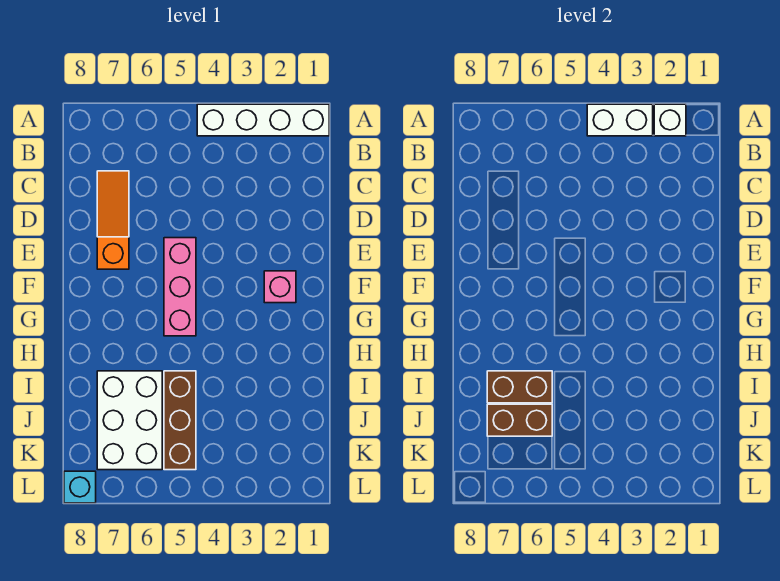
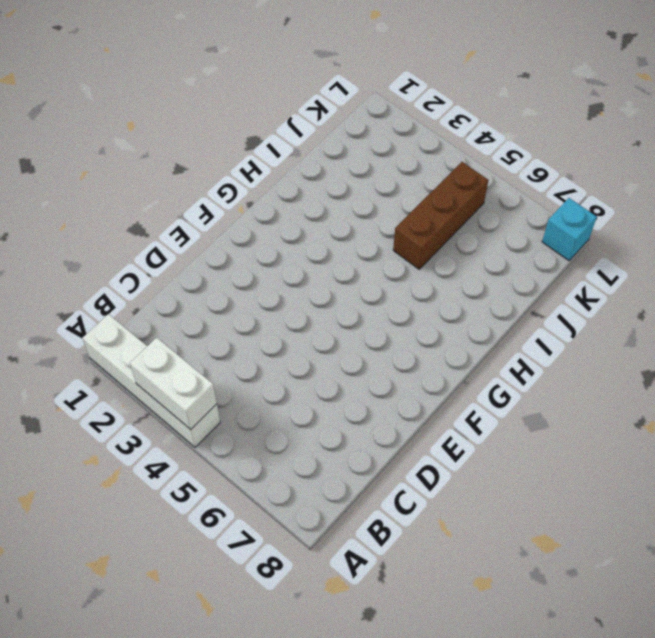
none -> orange 1x3 slope [97,171,129,269]
none -> pink 1x3 brick [164,238,196,336]

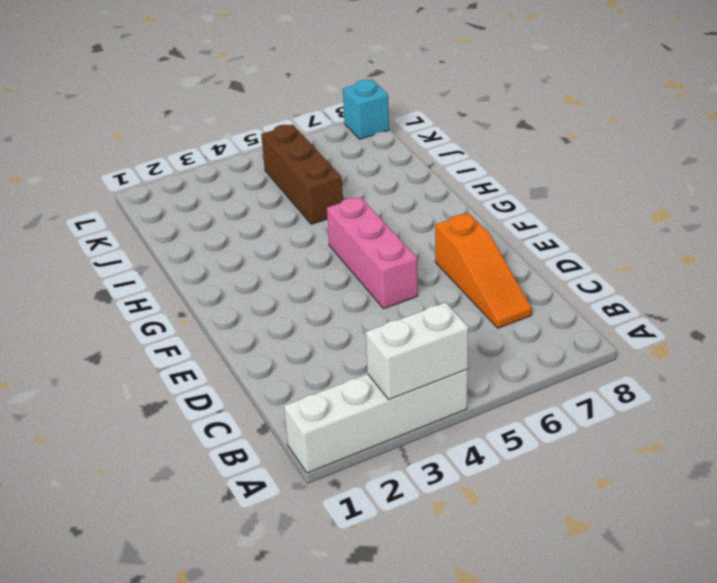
none -> pink 1x1 brick [264,271,296,303]
none -> white 2x3 brick [97,371,162,470]

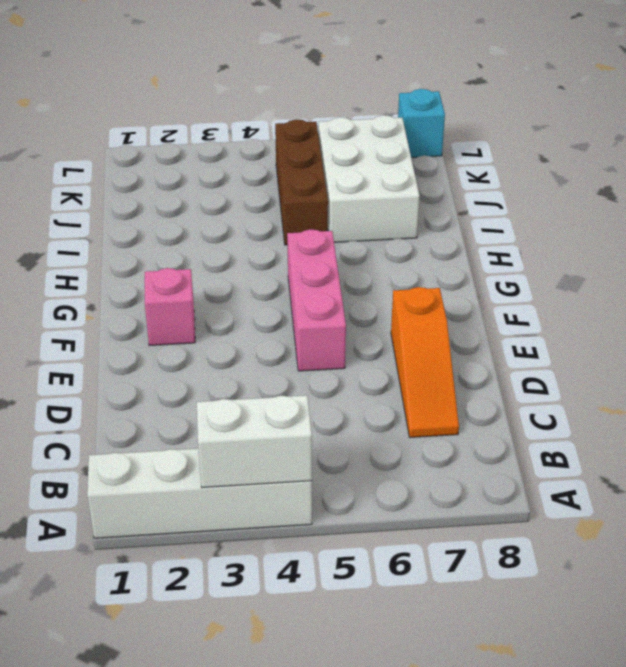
none -> white 1x1 brick [654,104,686,136]
none -> brown 1x2 brick [487,371,552,403]

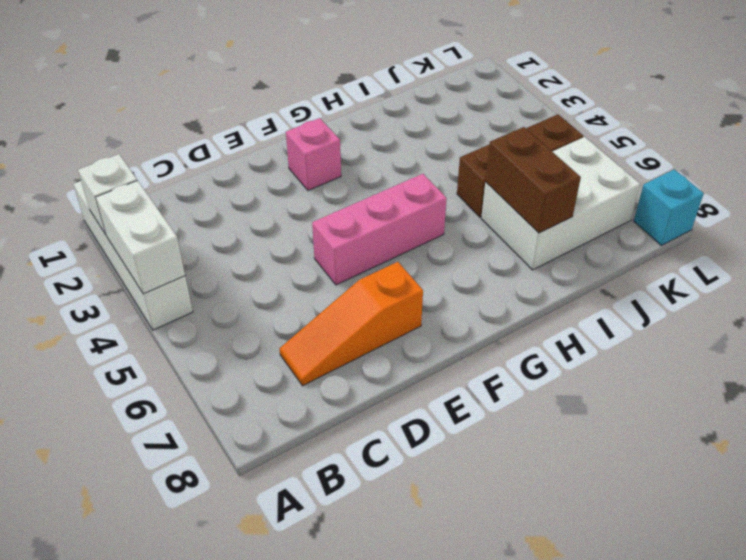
none -> brown 1x2 brick [487,404,552,436]

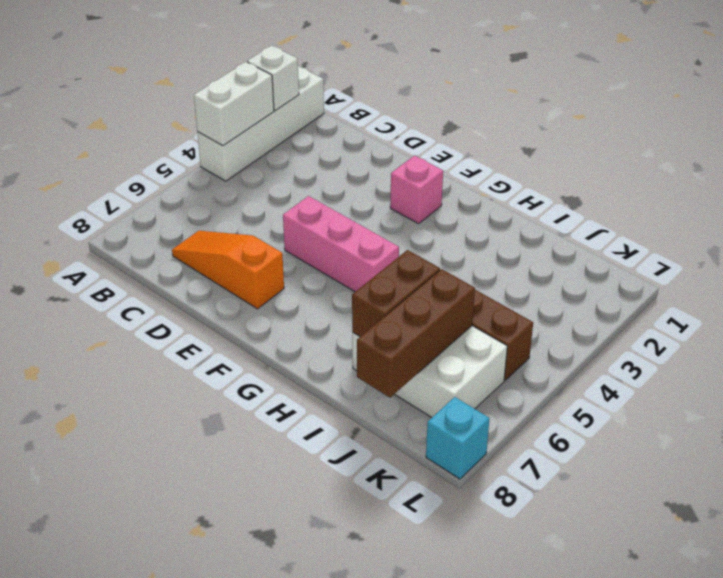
brown 1x3 brick [357,269,475,398] -> brown 1x2 brick [487,404,552,436]

